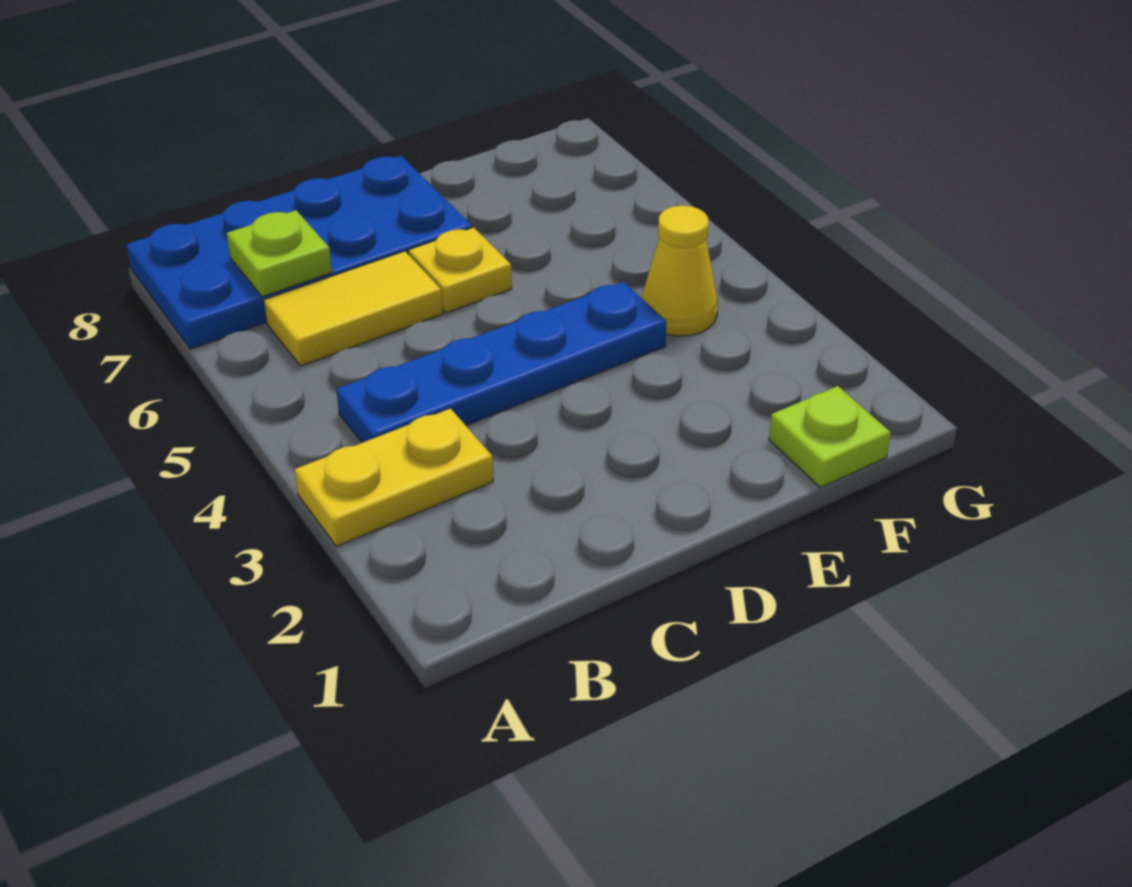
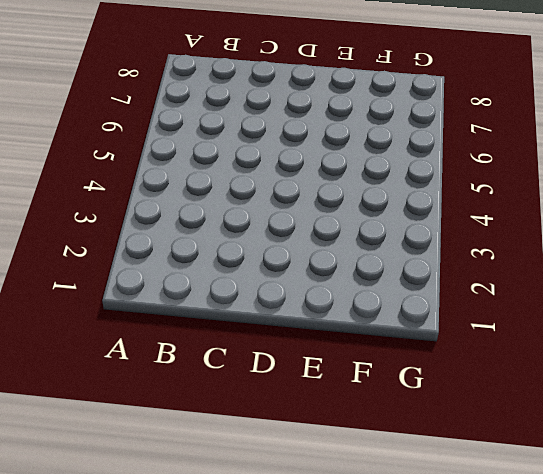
none -> yellow 1x2 plate [295,409,493,546]
none -> blue 2x4 plate [126,156,472,349]

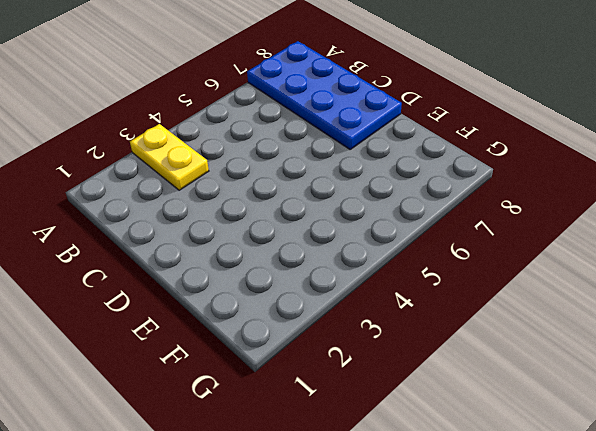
none -> blue 1x4 plate [336,282,667,443]
none -> yellow 1x2 tile [264,251,443,366]

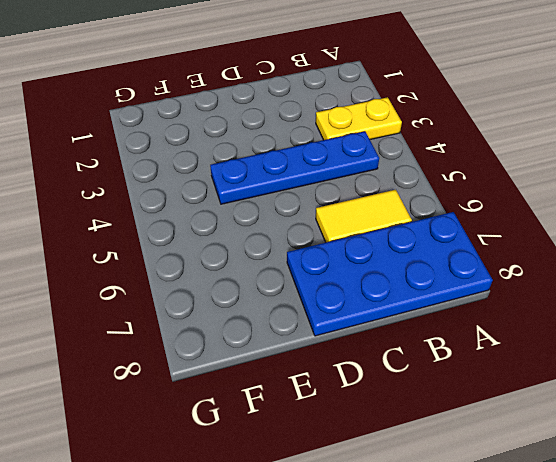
none -> yellow 1x1 plate [408,227,512,313]
none -> lime 1x1 plate [769,386,891,488]

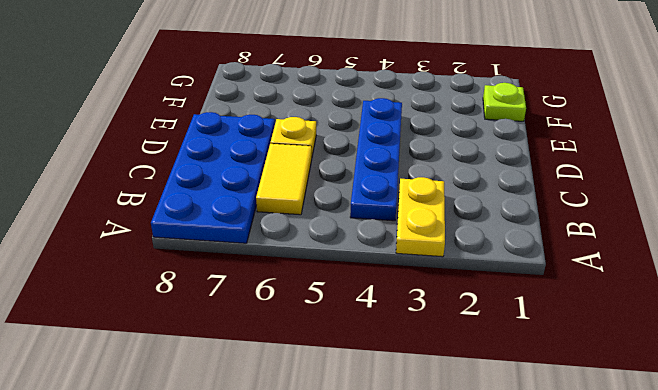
none -> yellow 1x1 cone [641,205,718,336]
none -> lime 1x1 plate [227,210,332,297]

